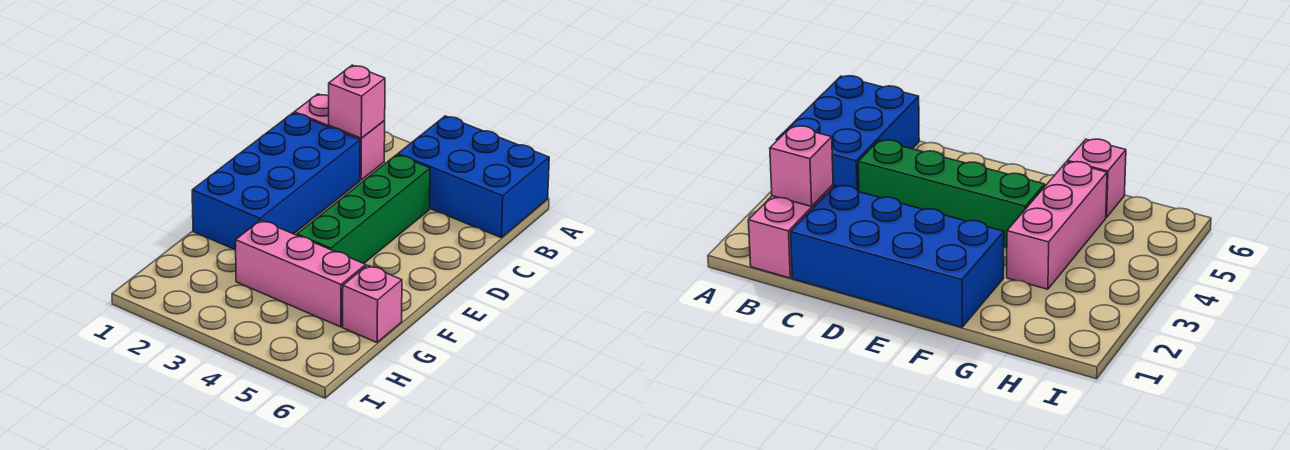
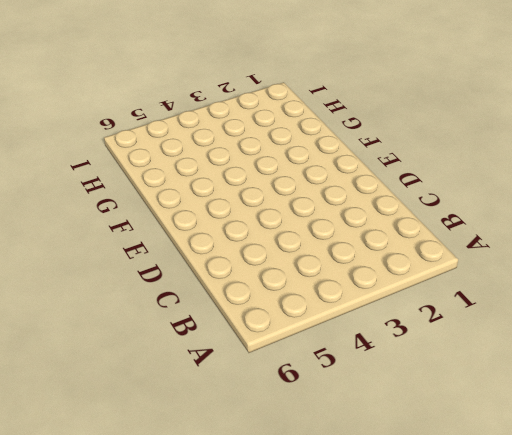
none -> blue 2x3 brick [398,116,549,238]
none -> pink 1x2 brick [294,94,385,180]

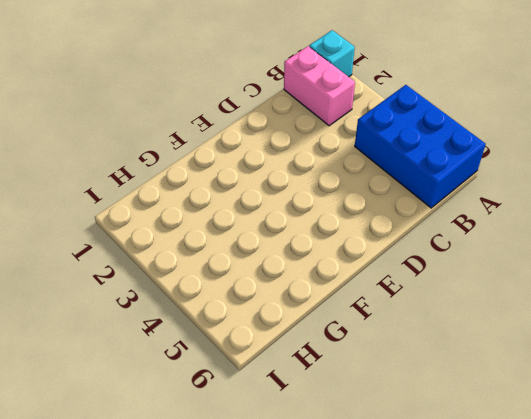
cyan 1x1 brick [309,30,355,77] -> none
none -> blue 2x4 brick [192,113,360,250]
none -> green 1x4 brick [297,155,430,263]

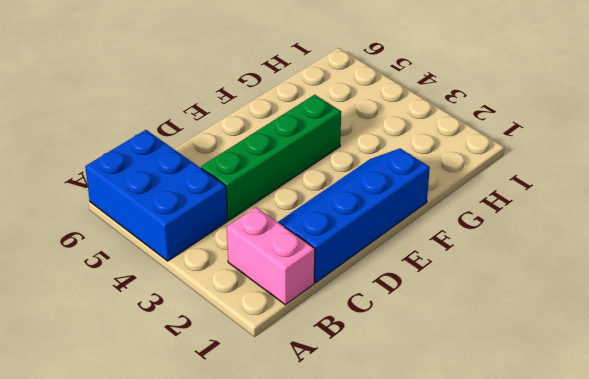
blue 2x4 slope [278,148,430,283] -> blue 2x4 brick [192,113,360,250]
none -> pink 1x3 brick [236,220,366,327]
none -> pink 1x1 brick [343,265,402,342]

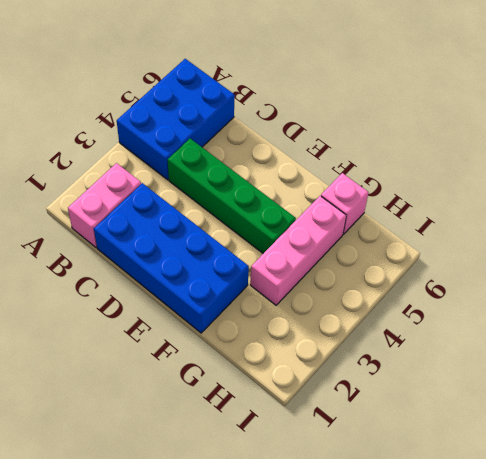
none -> pink 1x1 brick [329,65,385,138]

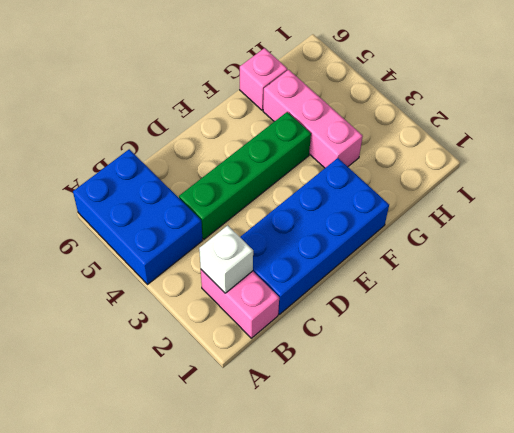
white 1x1 brick [199,225,253,293] -> pink 1x1 brick [329,65,385,138]

